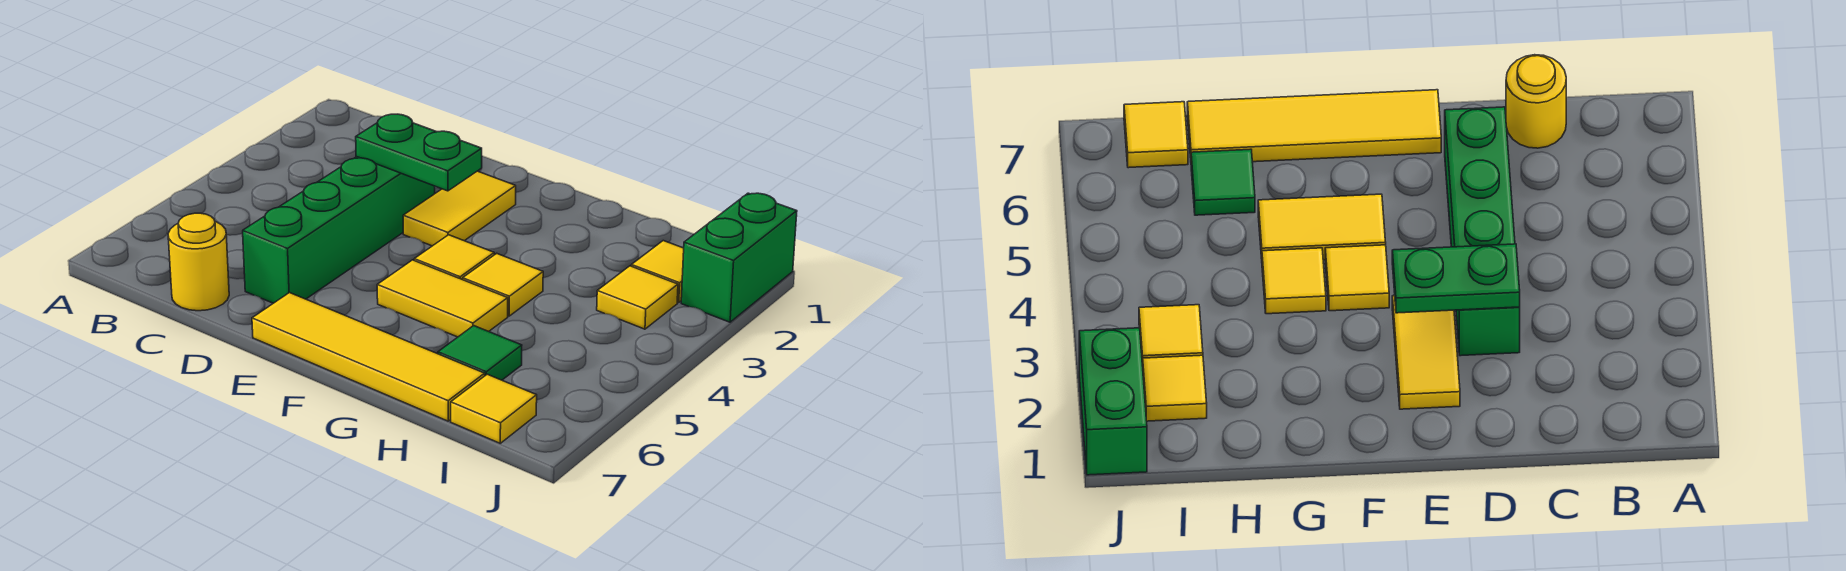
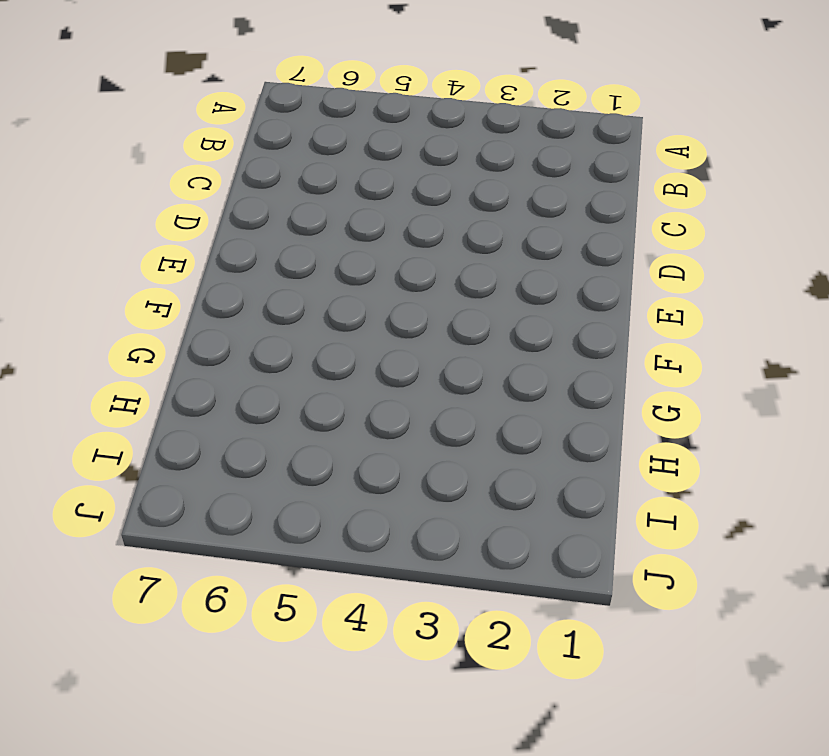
none -> yellow 1x1 round brick [168,213,229,311]
none -> green 1x4 brick [243,157,435,303]
none -> yellow 1x2 tile [403,171,516,246]

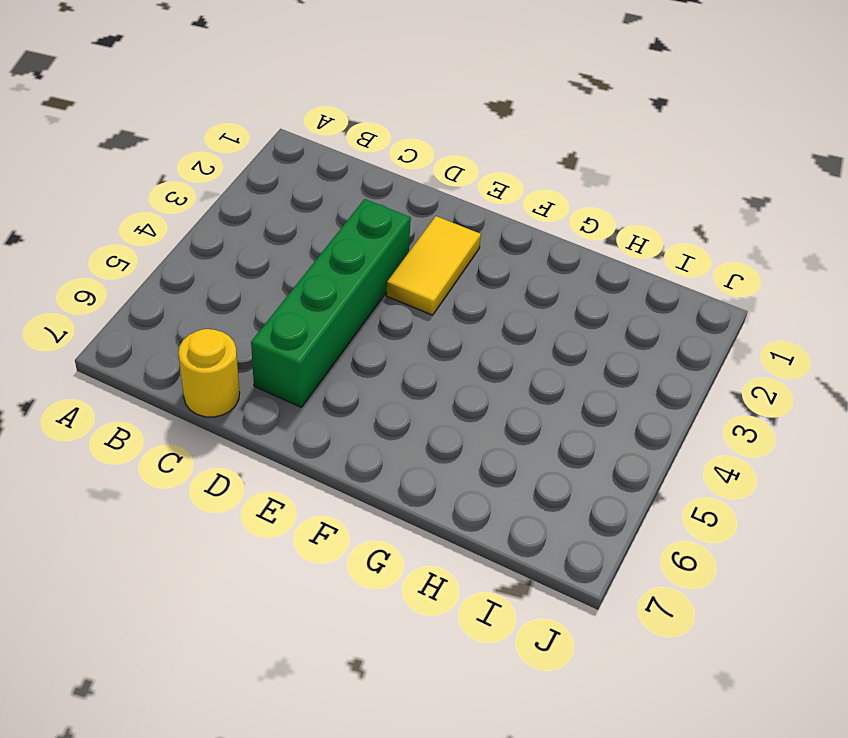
none -> yellow 1x4 tile [252,293,485,421]
none -> yellow 1x1 tile [414,235,494,280]
none -> yellow 1x2 tile [377,260,508,337]

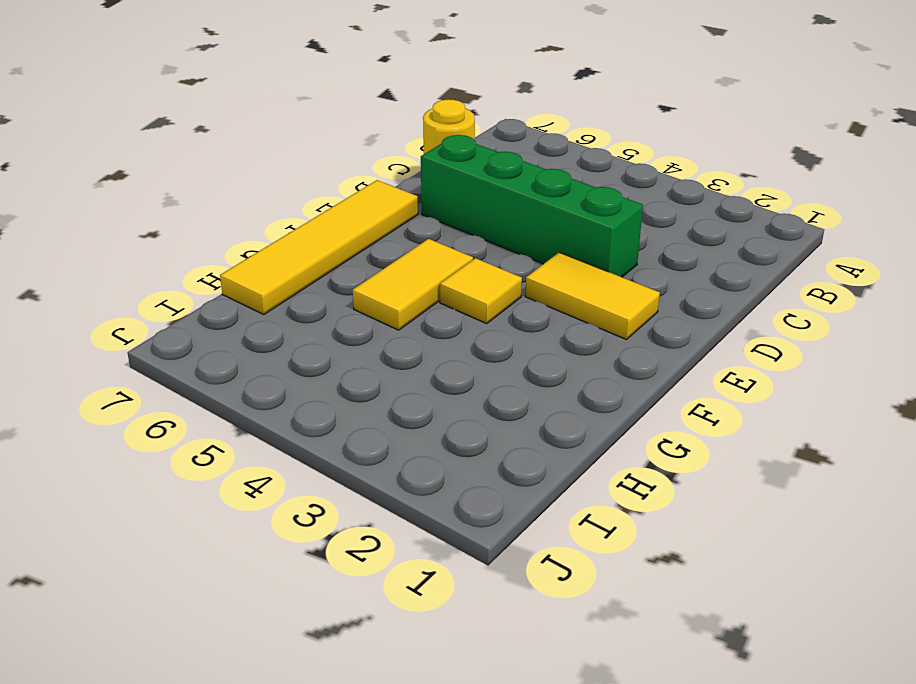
none -> yellow 1x1 tile [463,253,543,316]
none -> green 1x1 tile [438,326,522,380]
none -> yellow 1x1 tile [631,241,684,303]

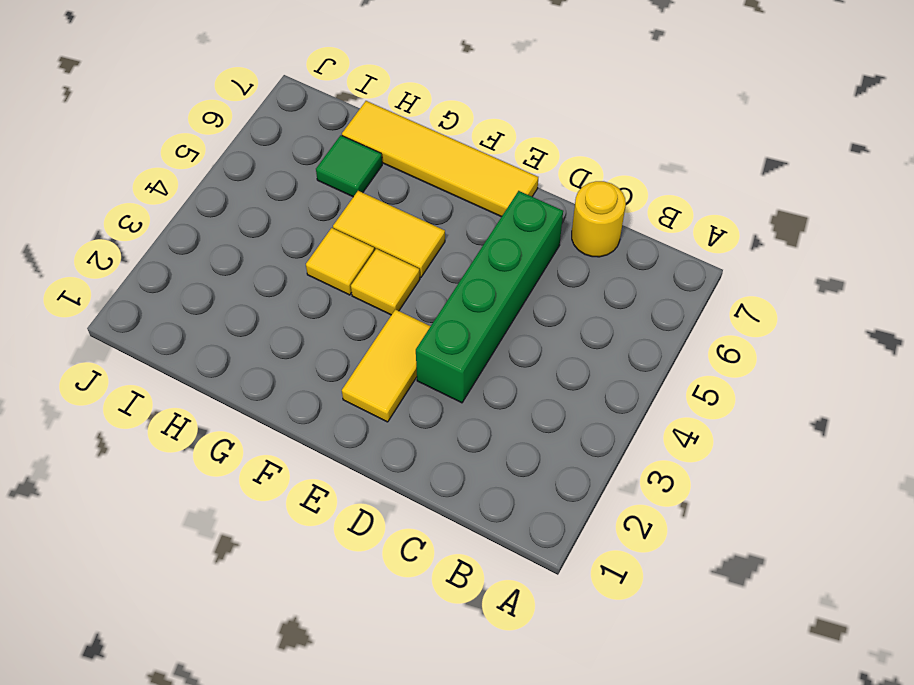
none -> yellow 1x1 tile [631,241,684,303]
none -> yellow 1x1 tile [597,266,678,329]
none -> yellow 1x1 tile [451,374,537,443]

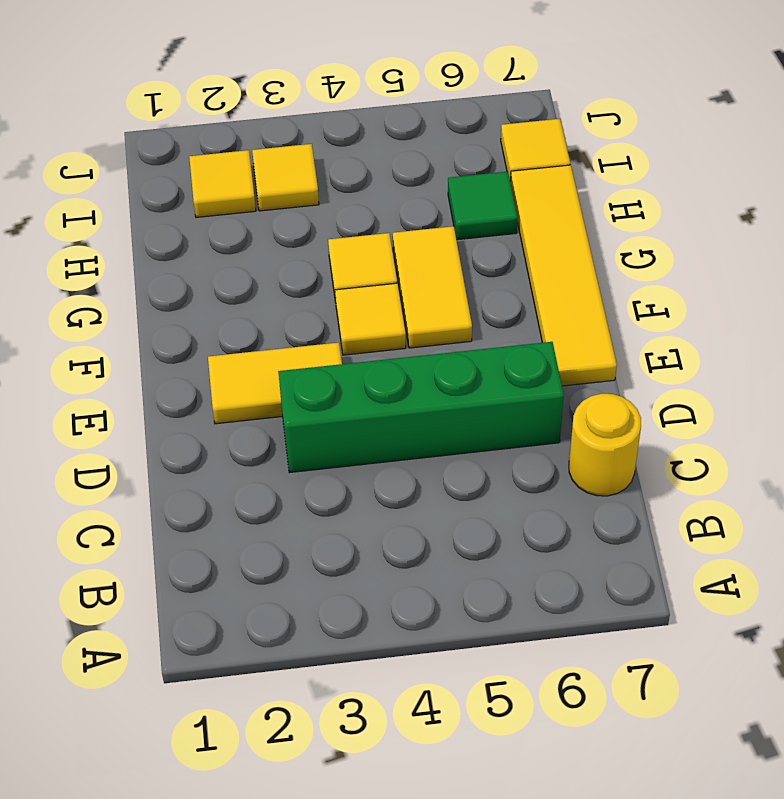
none -> green 1x2 brick [681,193,797,322]
none -> green 1x2 plate [356,114,482,191]

